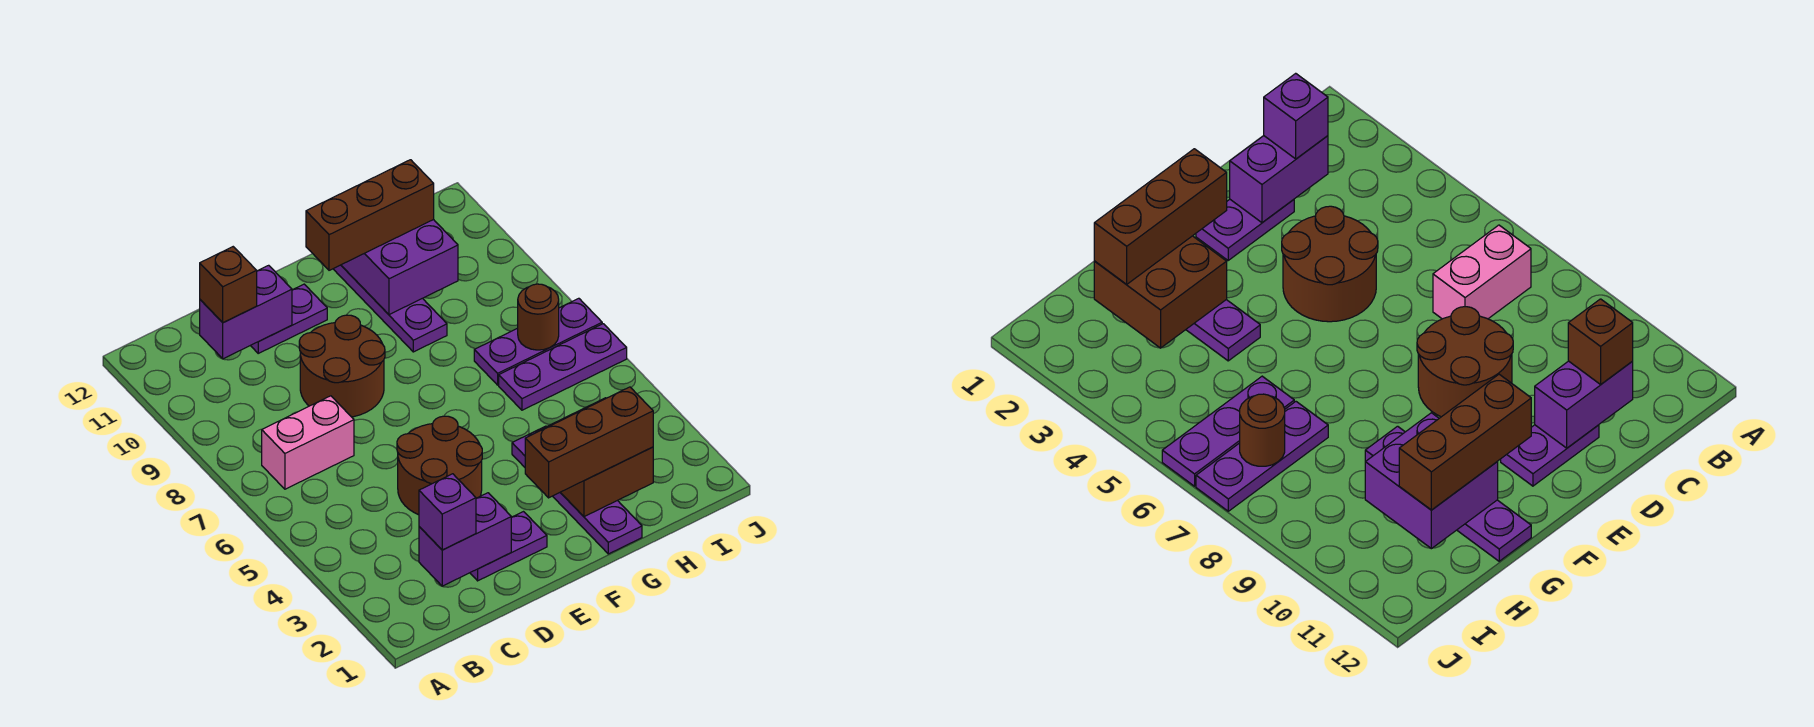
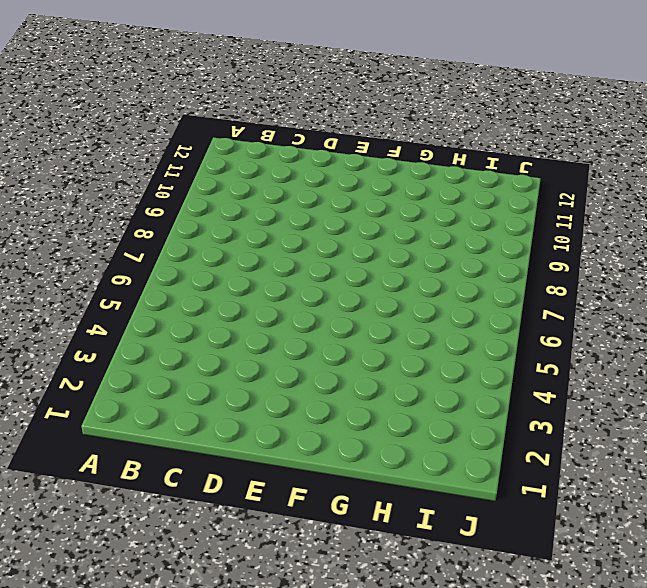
none -> pink 1x2 brick [262,396,354,489]
none -> purple 1x2 plate [470,512,547,581]
none -> brown 2x2 round brick [397,416,482,515]

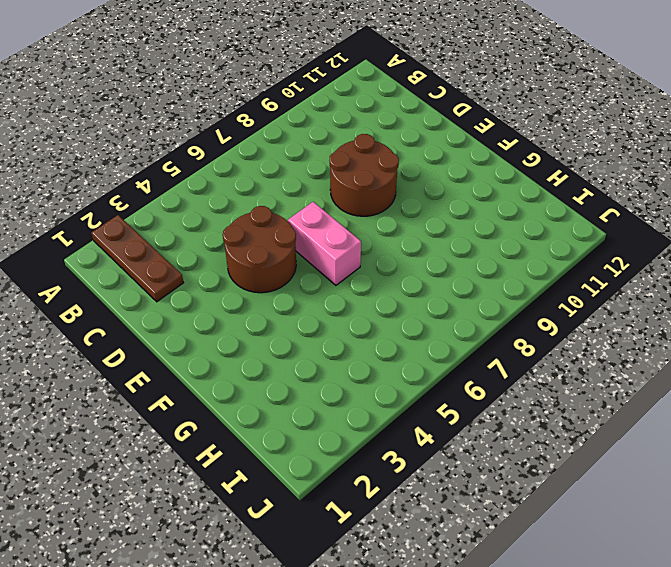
brown 1x3 plate [91,215,184,302] -> none
pink 1x2 brick [288,202,361,285] -> pink 1x2 brick moved to [262,396,354,489]
none -> purple 1x2 plate [470,512,547,581]
none -> purple 1x2 plate [251,284,327,353]
none -> purple 1x4 plate [512,426,642,554]

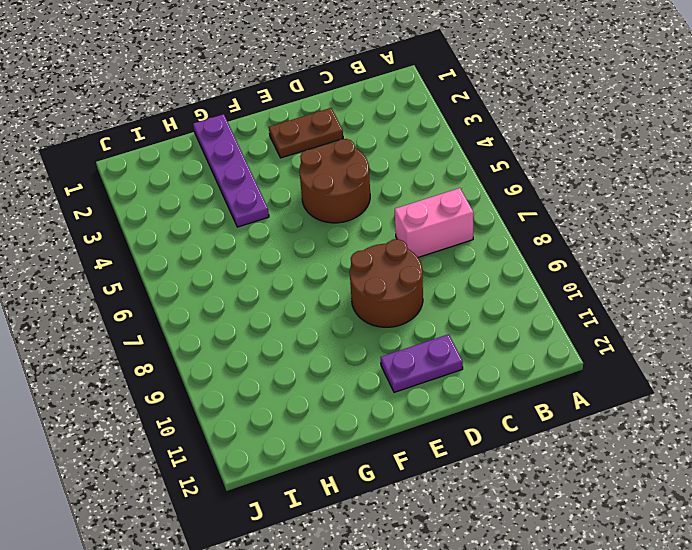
brown 1x2 plate [269,108,343,158] -> purple 1x2 plate [470,512,547,581]
none -> purple 1x4 plate [334,265,447,352]
none -> purple 1x3 plate [499,324,627,410]
none -> purple 1x3 plate [474,298,602,385]

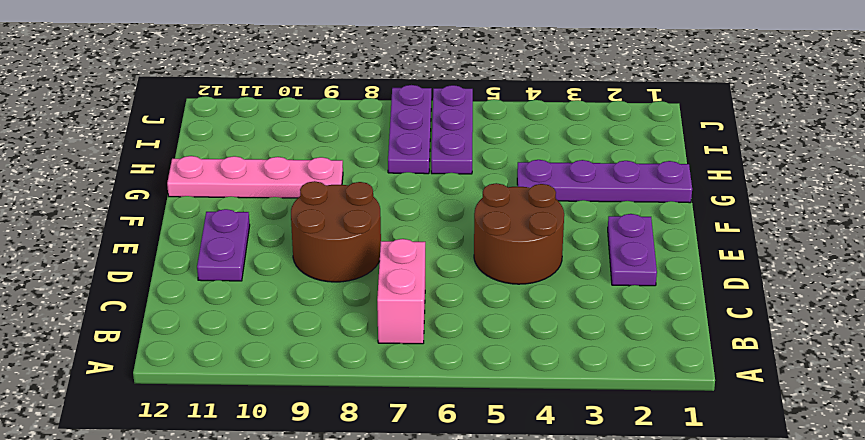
pink 1x4 plate [167,156,343,198] -> purple 1x4 plate [334,265,447,352]
none -> purple 1x2 brick [419,493,511,586]
none -> purple 1x2 brick [200,265,292,359]
none -> brown 2x2 brick [537,398,653,517]

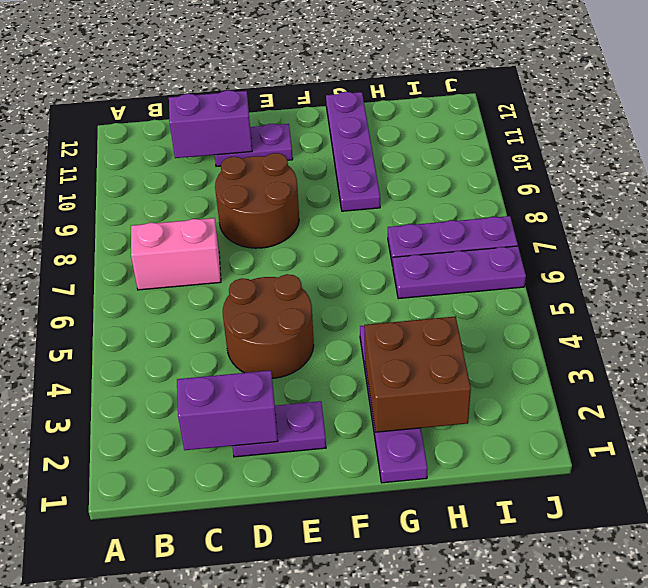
none -> purple 2x2 brick [341,220,458,315]
none -> brown 1x1 round brick [518,284,559,350]
none -> purple 1x1 brick [419,474,476,550]

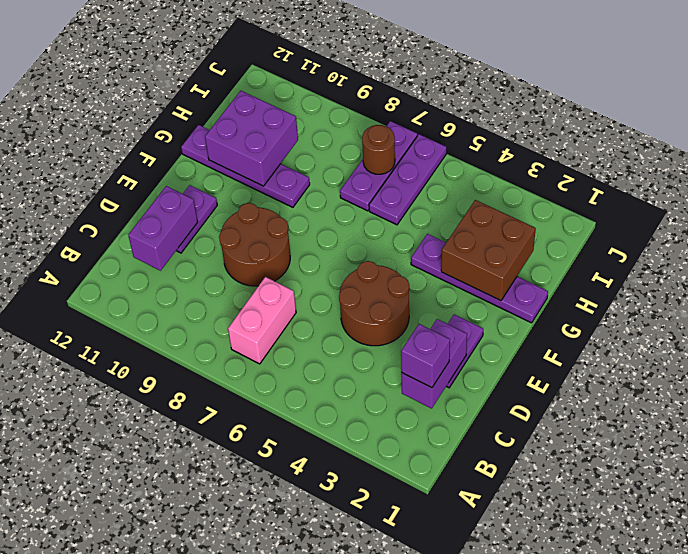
none -> brown 1x1 brick [200,247,257,323]
none -> brown 1x3 brick [525,387,653,498]
none -> brown 1x3 brick [306,160,434,270]

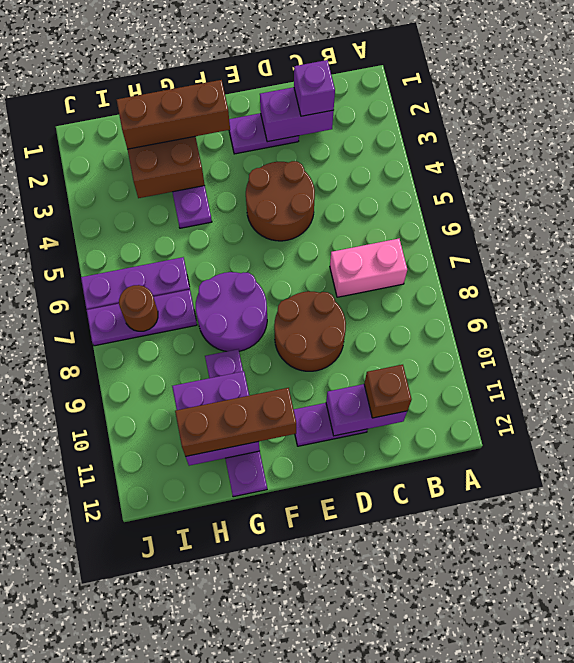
purple 2x2 round brick [196,272,267,351] -> none

